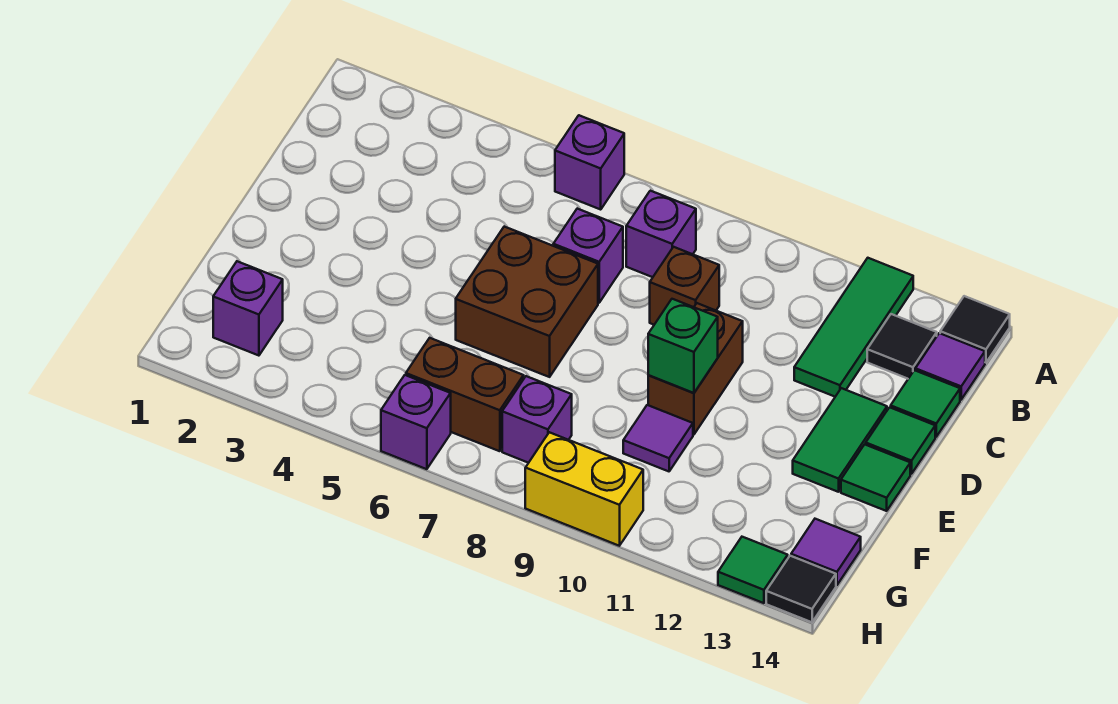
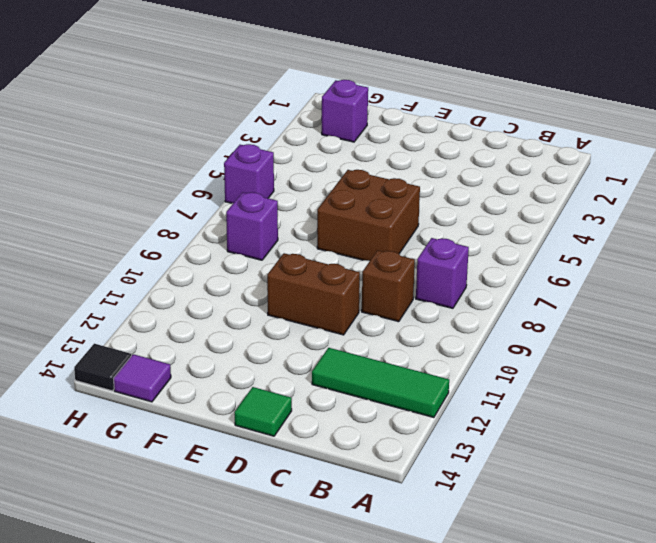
none -> purple 1x1 brick [555,115,624,209]
none -> black 1x1 tile [940,296,1010,363]
none -> black 1x1 tile [867,314,937,379]

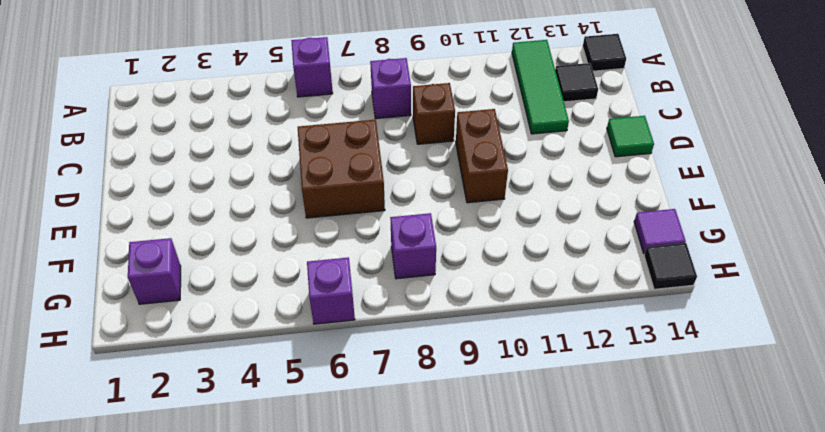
none -> purple 1x1 tile [915,333,985,400]
none -> purple 1x1 brick [553,209,623,303]
none -> green 1x1 tile [891,370,960,437]

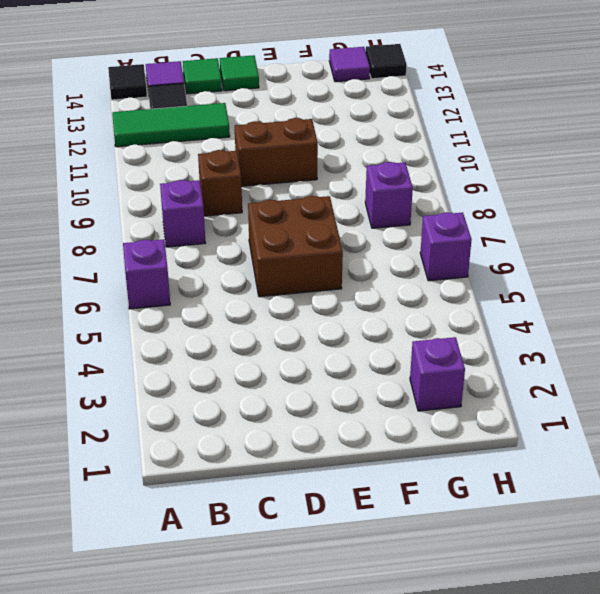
none -> purple 1x1 brick [553,209,623,303]
none -> green 1x2 tile [793,388,887,492]
none -> green 1x1 tile [841,445,910,511]

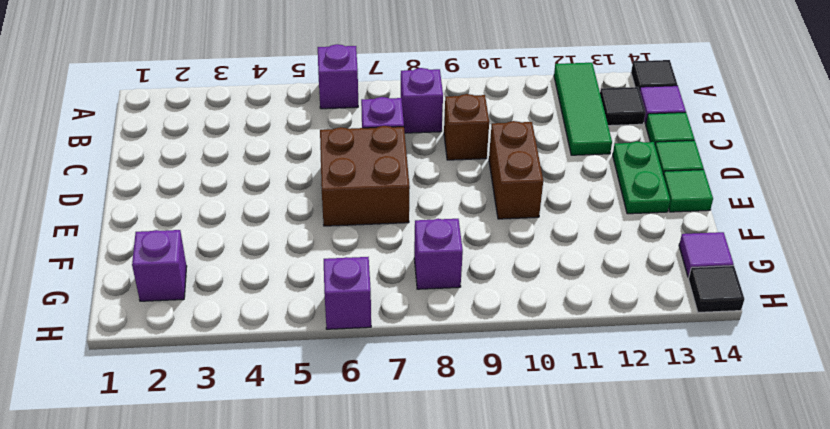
green 1x2 plate [613,141,670,214] -> green 1x2 tile [793,388,887,492]
none -> purple 1x1 tile [623,405,693,471]
none -> brown 1x2 brick [406,338,524,451]
none -> yellow 1x2 brick [525,432,643,546]

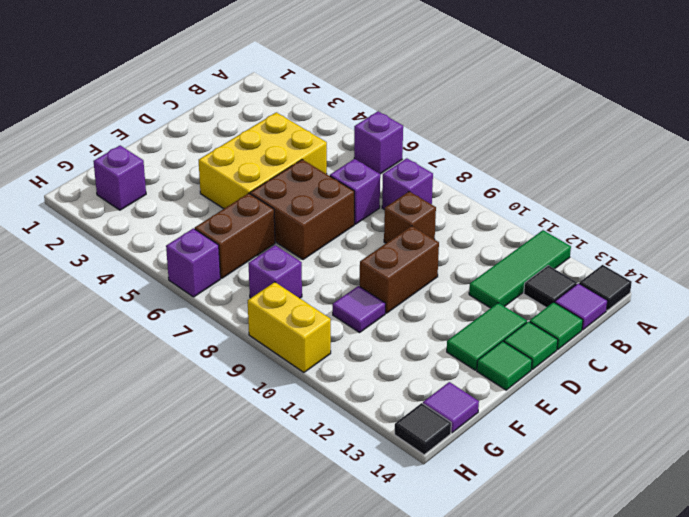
yellow 2x3 brick [199,112,327,209] -> none
brown 1x2 brick [195,193,275,278] -> brown 1x2 brick turned to [406,338,524,451]
none -> green 1x1 tile [718,537,788,603]
none -> green 1x1 brick [648,299,718,393]

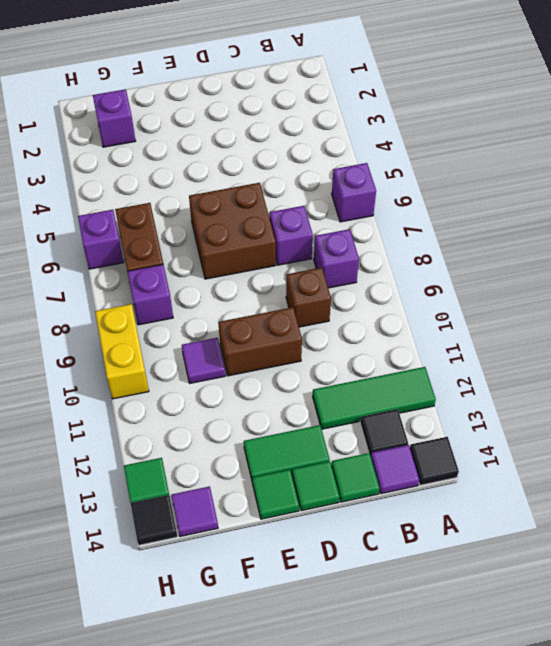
none -> green 1x1 brick [648,299,718,393]

